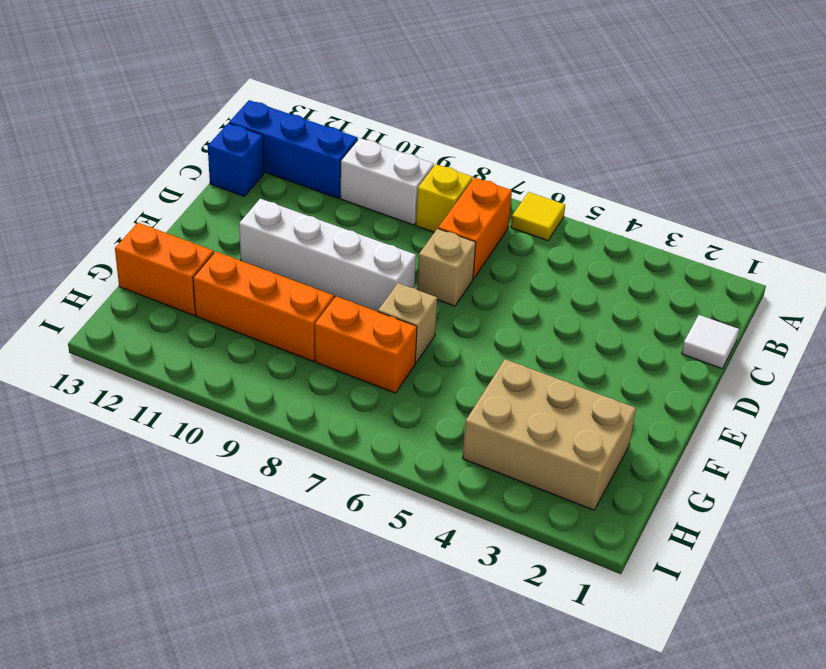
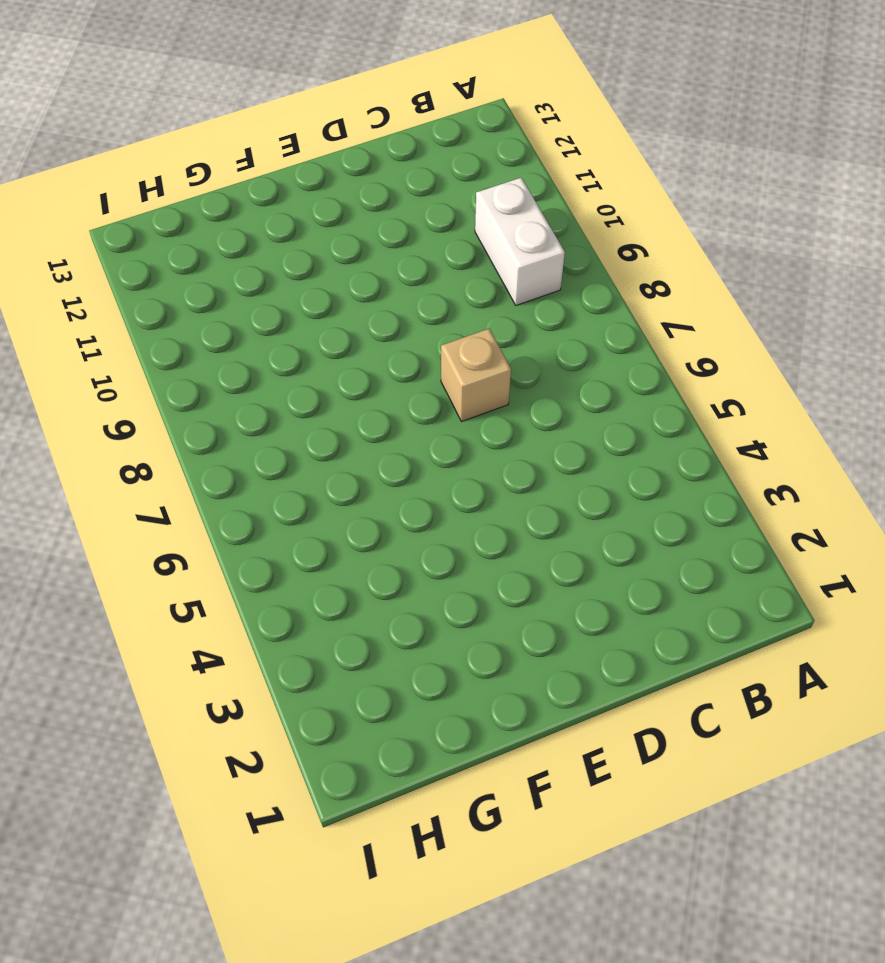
none -> yellow 1x1 tile [511,192,565,241]
none -> orange 1x2 brick [438,178,512,279]
none -> yellow 1x1 brick [416,164,473,232]

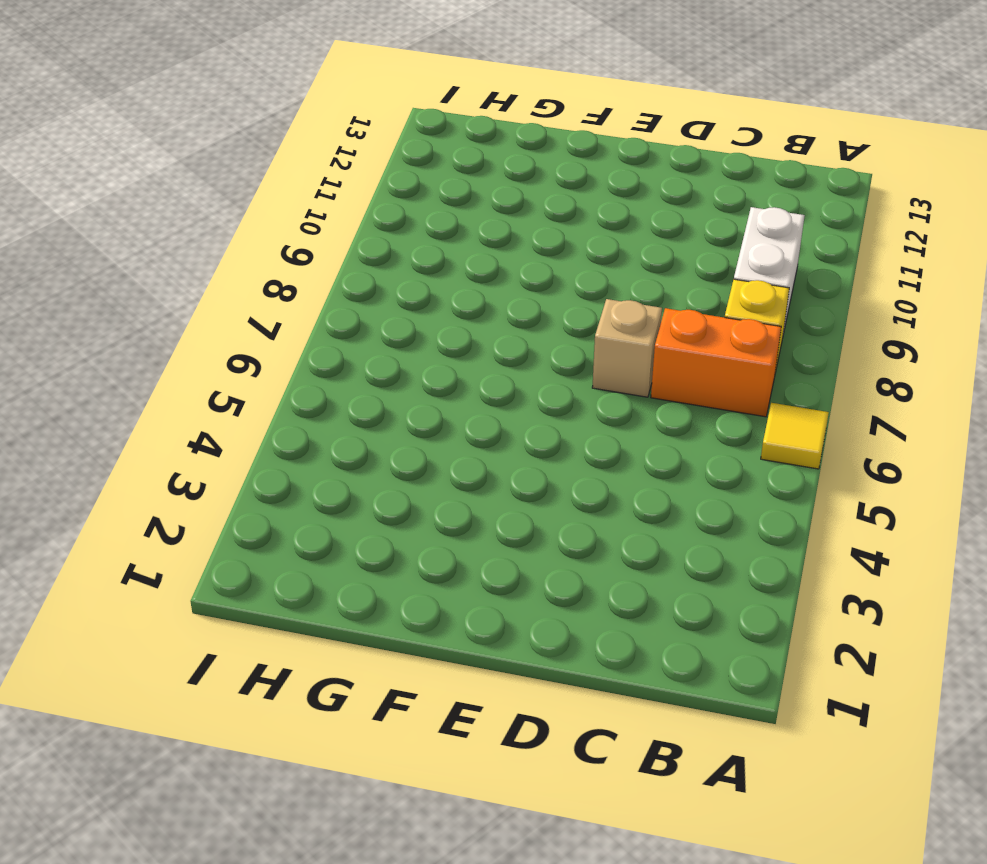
none -> blue 1x3 brick [229,100,358,198]
none -> white 1x1 tile [682,315,739,369]
none -> blue 1x1 brick [208,123,264,196]

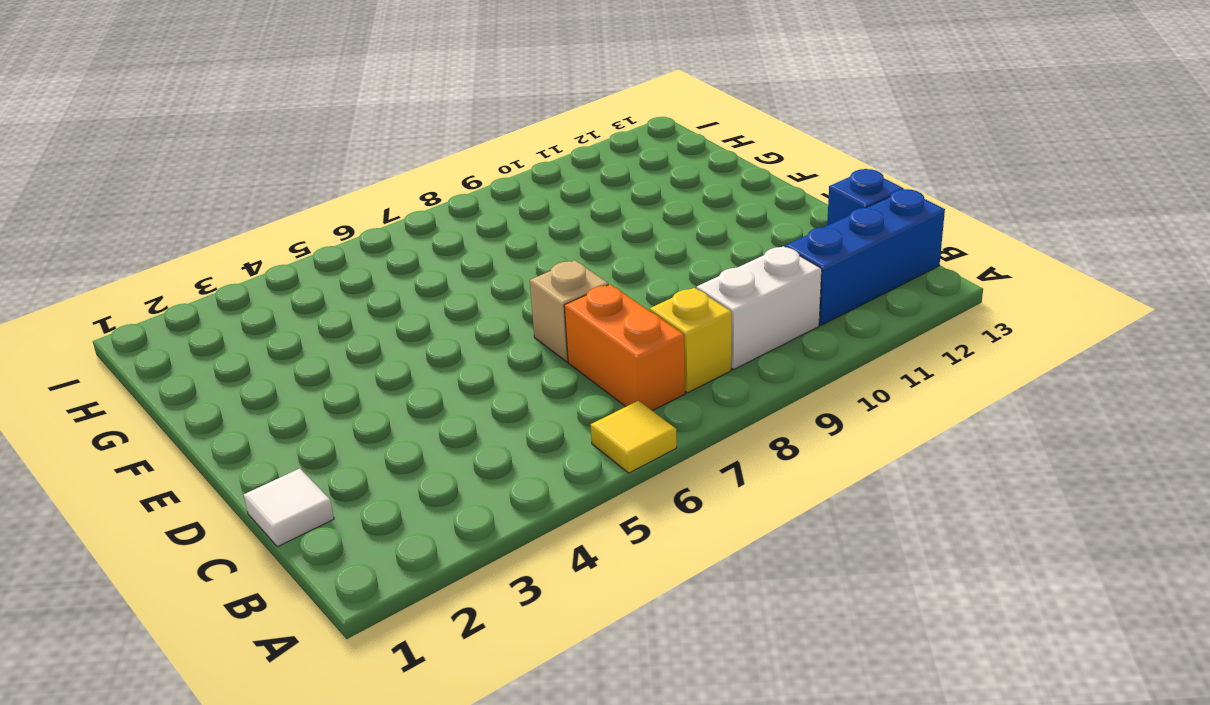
none -> white 1x4 brick [239,199,416,312]
none -> tan 1x1 brick [378,283,437,363]
none -> tan 2x3 brick [462,359,636,510]

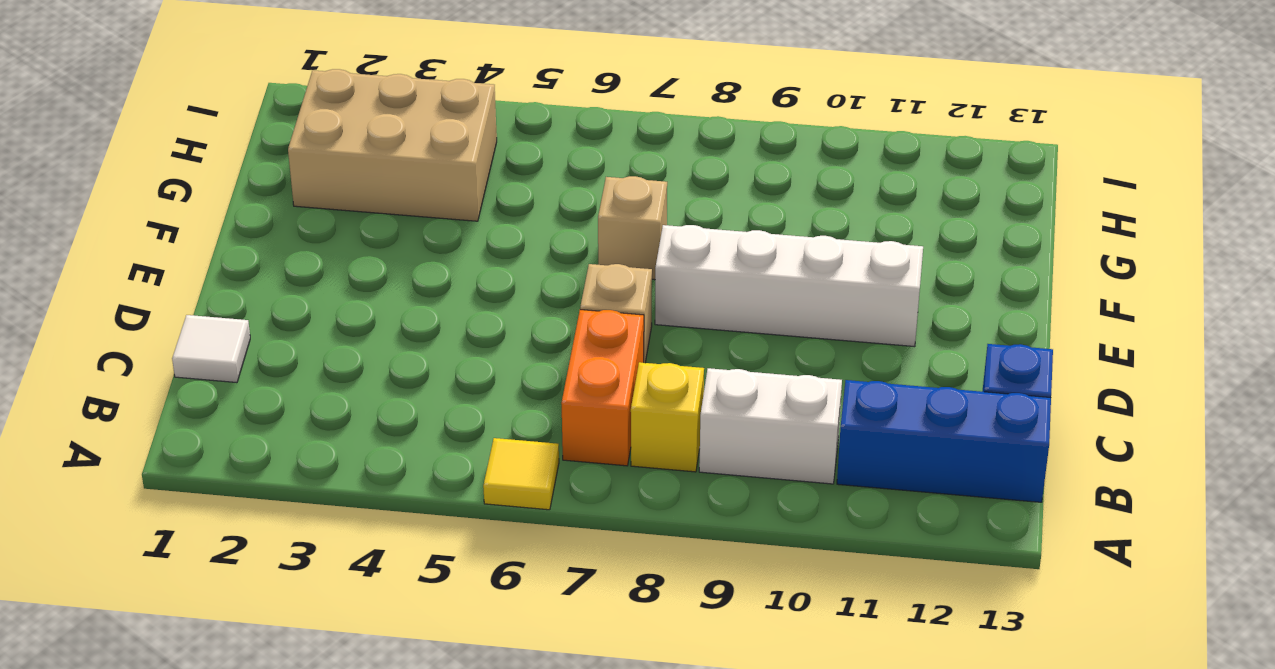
none -> orange 1x2 brick [315,296,417,393]
none -> orange 1x3 brick [193,251,334,361]
none -> orange 1x2 brick [115,223,214,315]

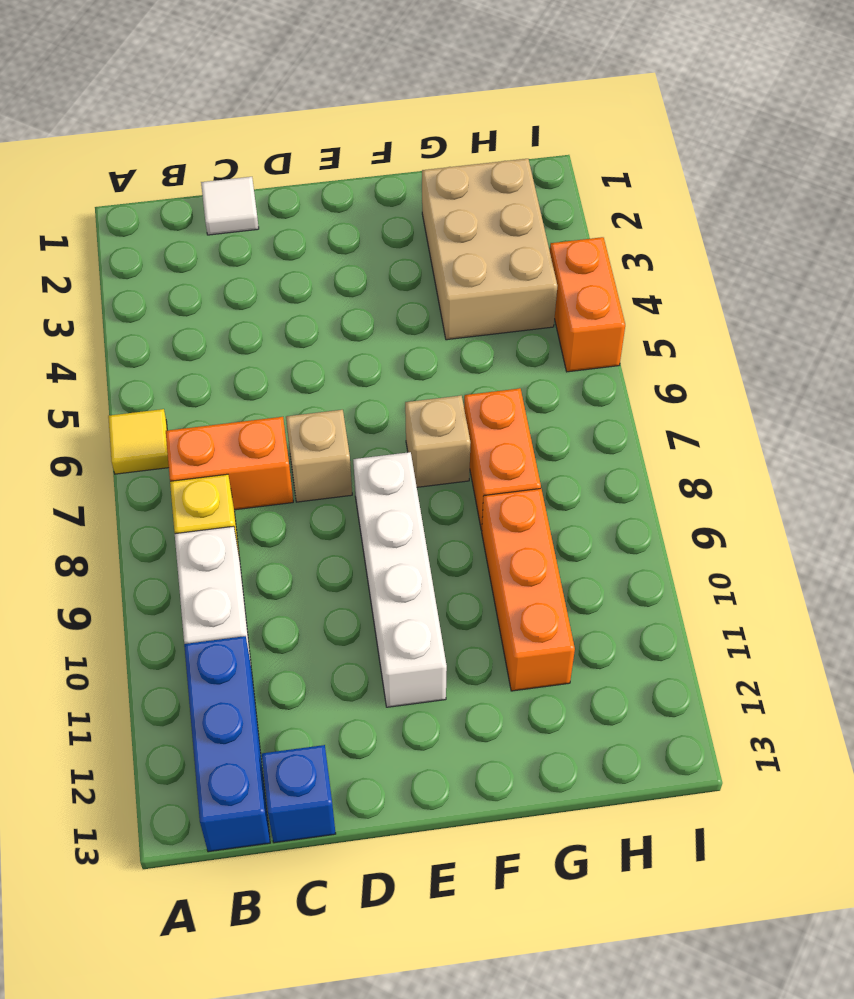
orange 1x2 brick [550,237,625,372] -> orange 1x2 brick moved to [115,223,214,315]

